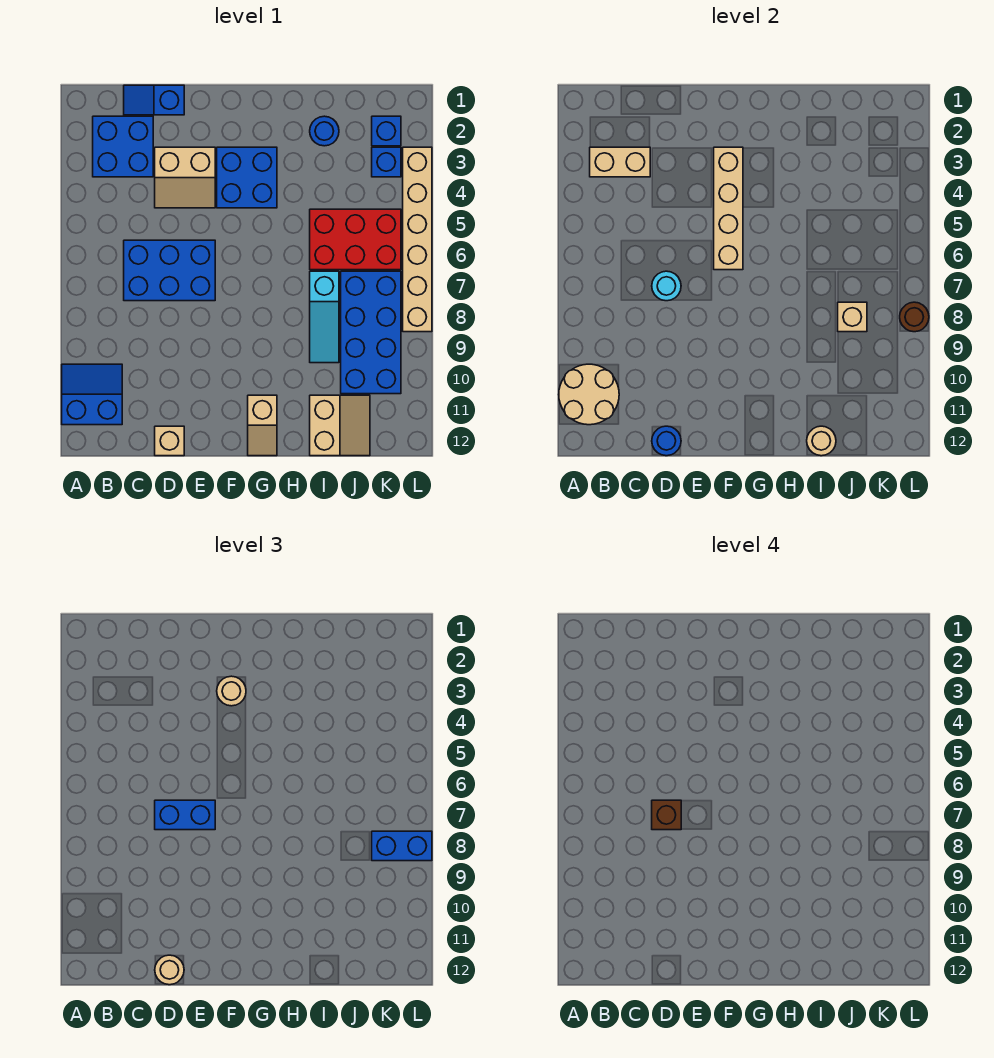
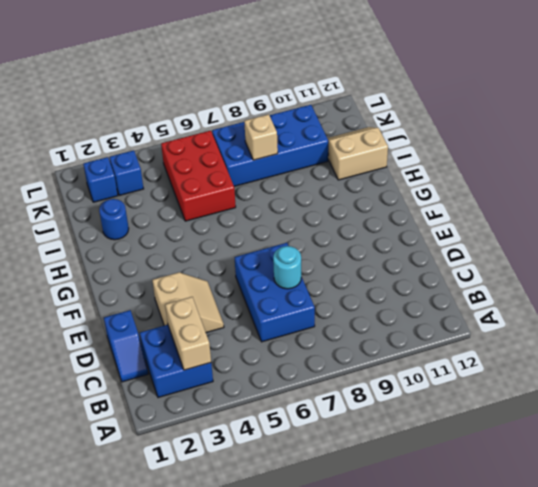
none -> blue 2x2 slope [62,364,122,425]
none -> tan 1x1 brick [155,426,184,456]
none -> blue 2x2 brick [217,147,277,208]

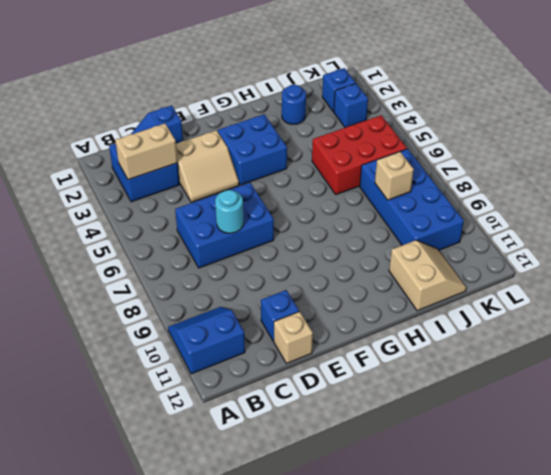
blue 1x1 brick [261,290,299,341] -> none
none -> tan 1x2 slope [248,395,277,456]
none -> cyan 1x3 slope [310,271,339,363]
none -> tan 1x6 brick [403,147,432,332]

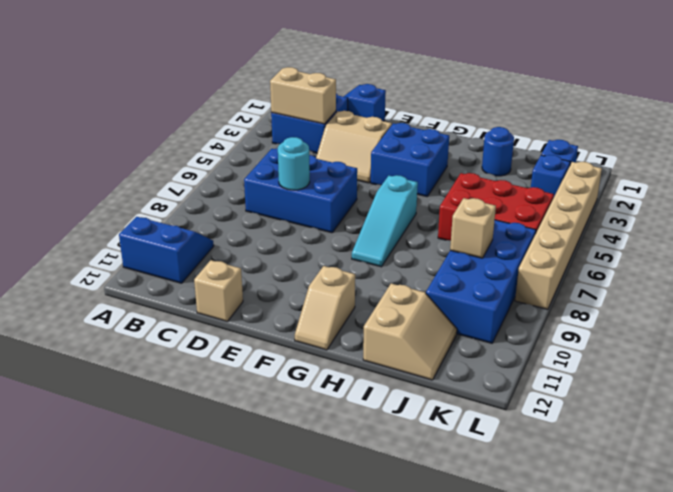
cyan 1x3 slope [352,175,418,267] -> cyan 1x3 slope moved to [310,271,339,363]
none -> tan 2x2 round brick [559,364,619,425]
none -> blue 1x1 round brick [652,426,681,456]
none -> tan 1x4 brick [714,147,743,270]

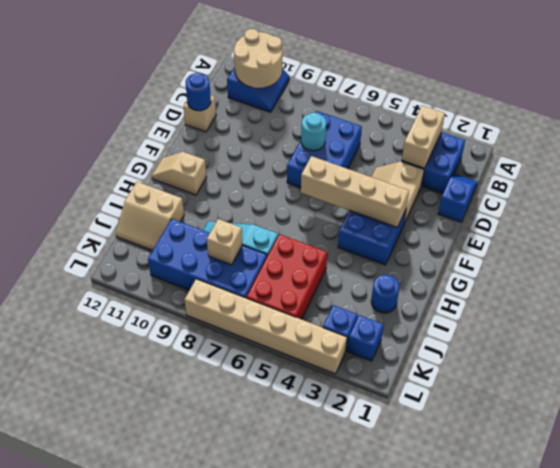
none -> tan 1x1 round brick [807,426,836,456]
none -> brown 1x1 round brick [900,302,929,332]
none -> blue 1x2 brick [155,800,215,830]

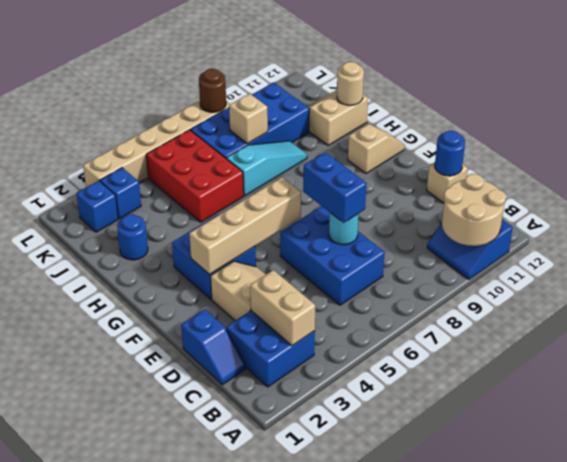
none -> tan 1x1 round brick [155,955,184,985]
none -> tan 1x1 round brick [217,676,246,706]
none -> blue 1x2 brick [372,831,432,861]

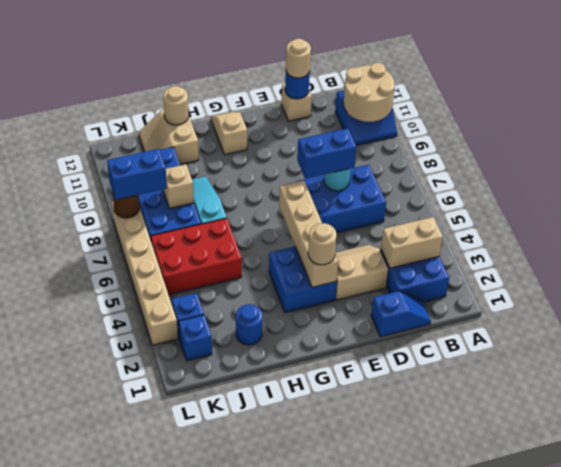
none -> brown 1x1 brick [652,800,681,830]

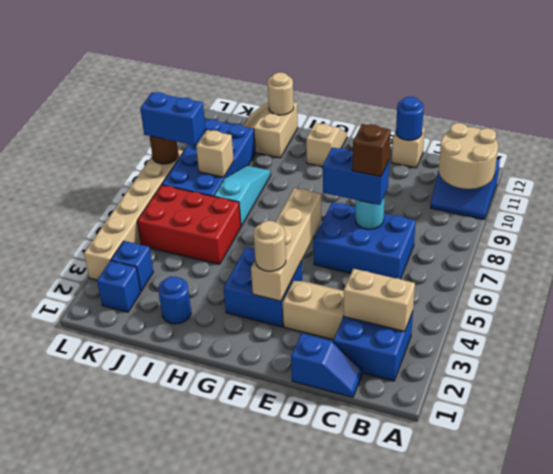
none -> tan 1x1 round brick [155,955,184,985]

